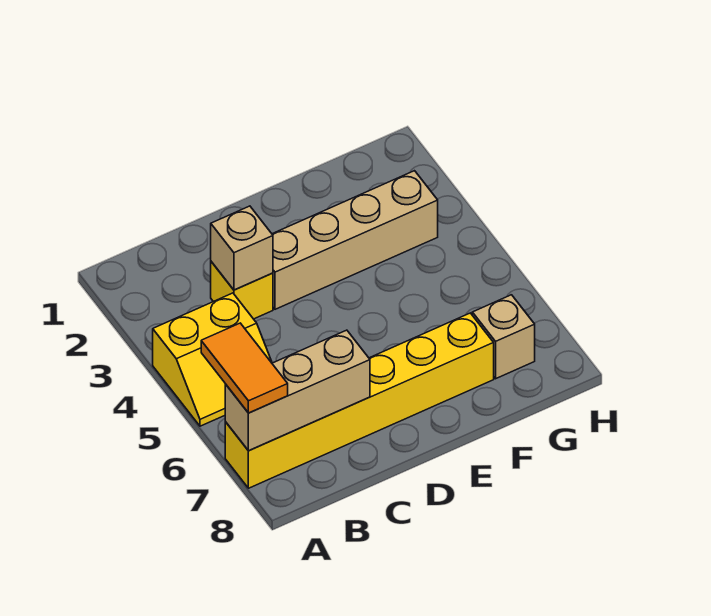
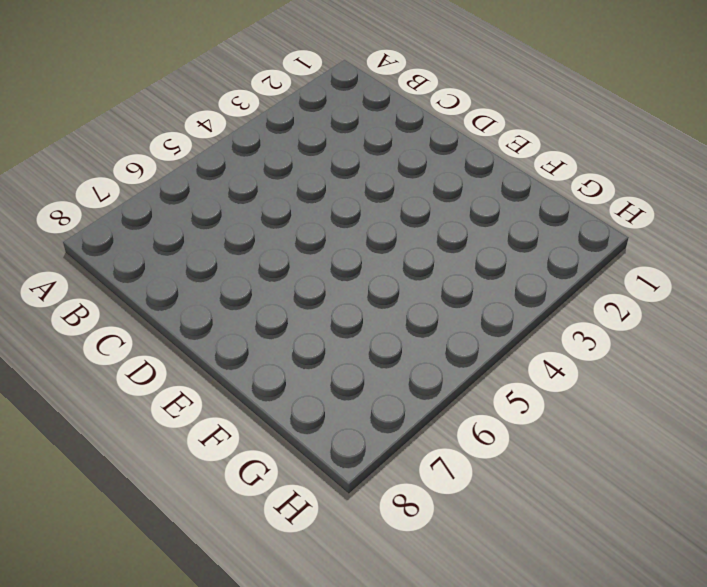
none -> yellow 2x2 slope [153,293,272,426]
none -> yellow 1x6 brick [225,313,494,488]

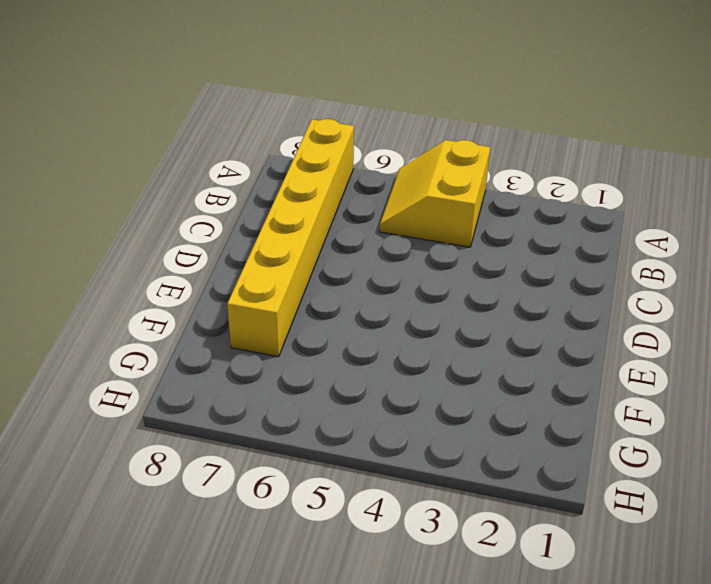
none -> yellow 1x1 brick [211,262,273,319]
none -> tan 1x4 brick [272,171,438,309]

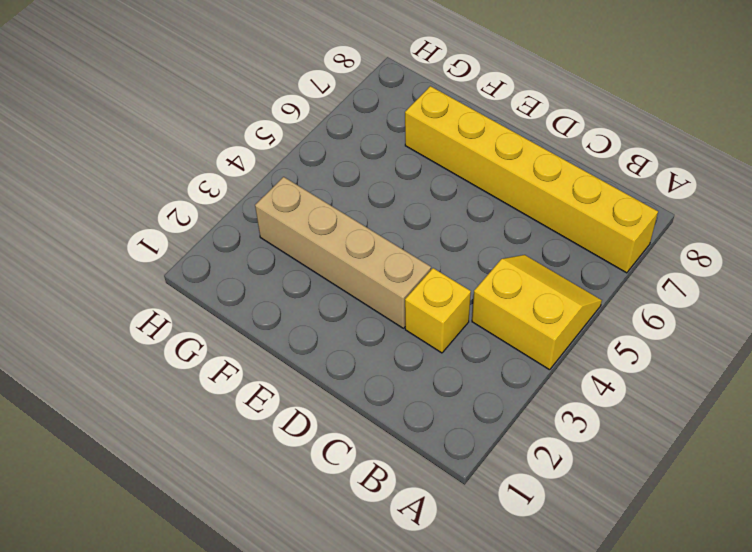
none -> tan 1x1 brick [472,295,535,379]
none -> tan 1x3 brick [225,330,370,451]

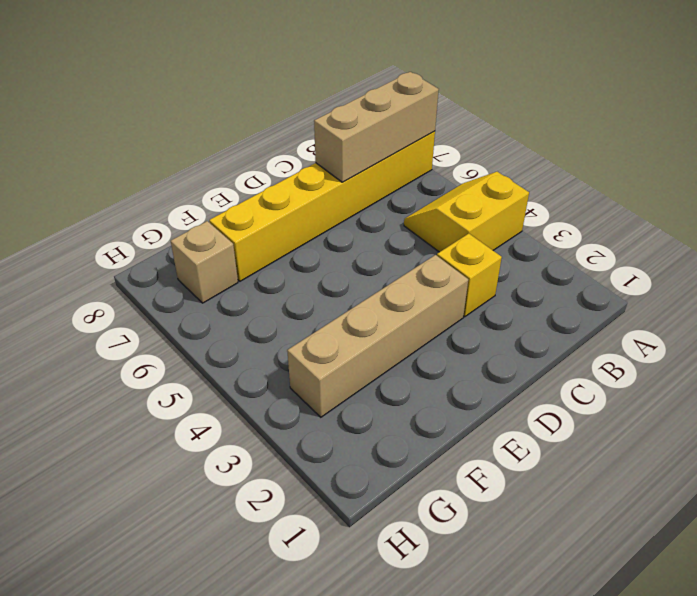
none -> tan 1x1 brick [211,206,273,290]
none -> orange 1x2 tile [201,323,288,413]

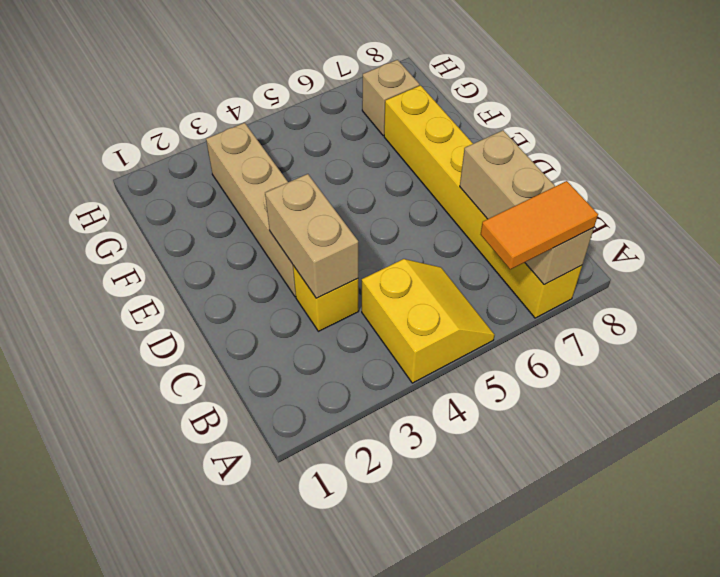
tan 1x2 brick [265,174,358,298] -> tan 1x1 brick [211,206,273,290]

